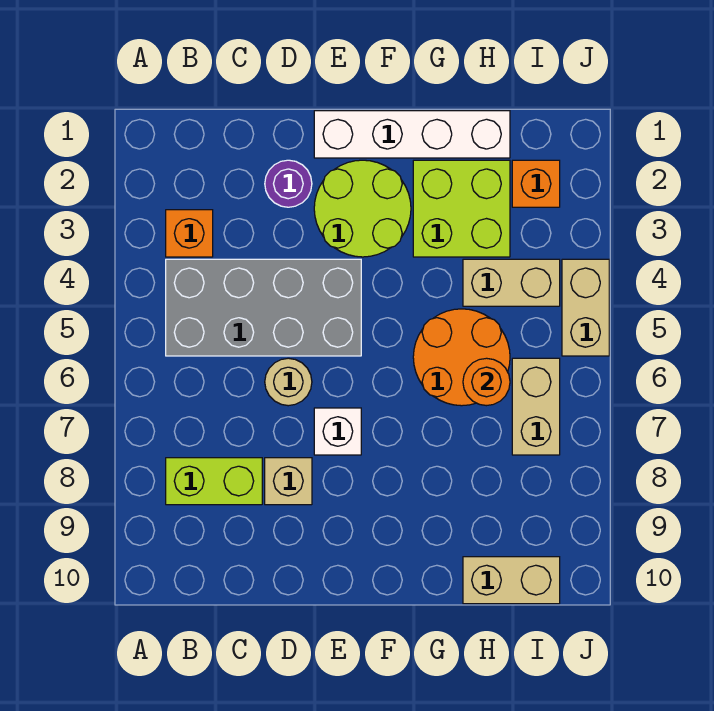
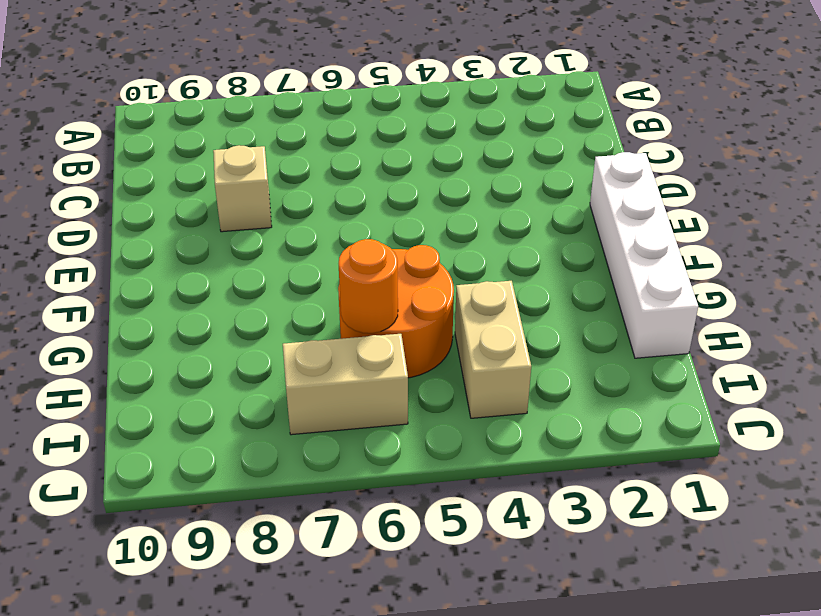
none -> orange 1x1 brick [166,210,213,257]
none -> grey 2x4 brick [166,259,361,356]
none -> lime 1x2 brick [166,458,262,505]

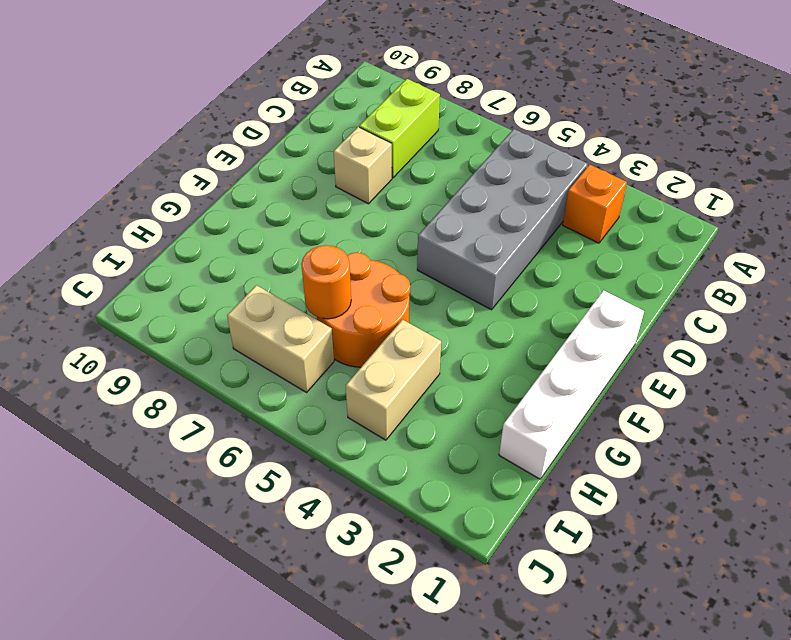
none -> purple 1x1 round brick [265,160,312,207]
none -> tan 1x1 round brick [265,358,312,406]
none -> lime 2x2 round brick [314,160,411,257]

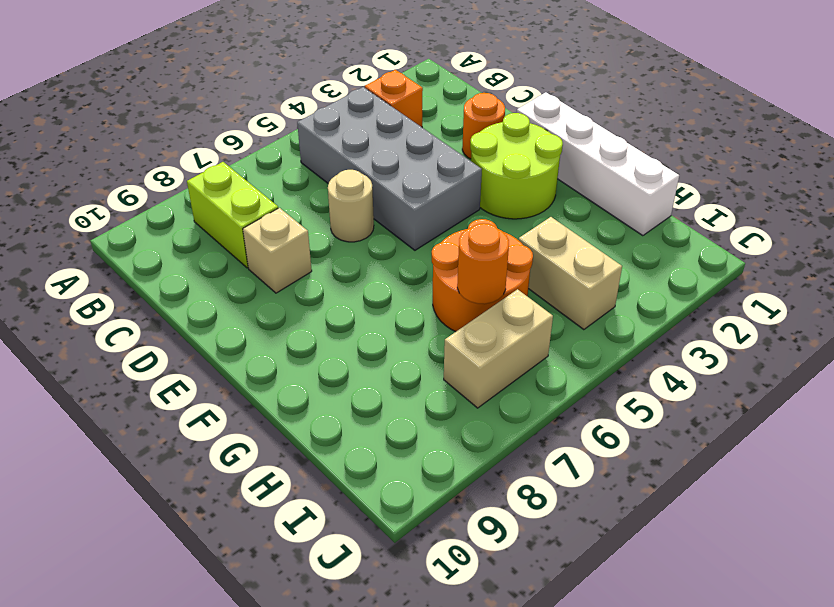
orange 1x1 round brick [462,93,505,159] -> purple 1x1 round brick [265,160,312,207]
none -> white 1x1 brick [314,408,361,455]
none -> lime 2x2 brick [413,160,510,257]
none -> tan 1x2 brick [463,557,560,604]

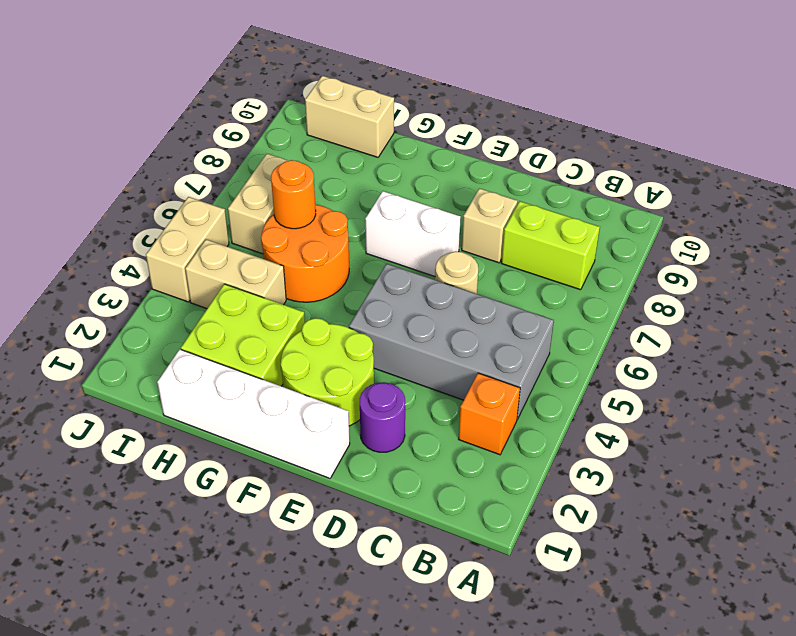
white 1x2 brick [365,191,461,276] -> white 1x1 brick [314,408,361,455]
none -> orange 1x1 brick [512,160,560,207]

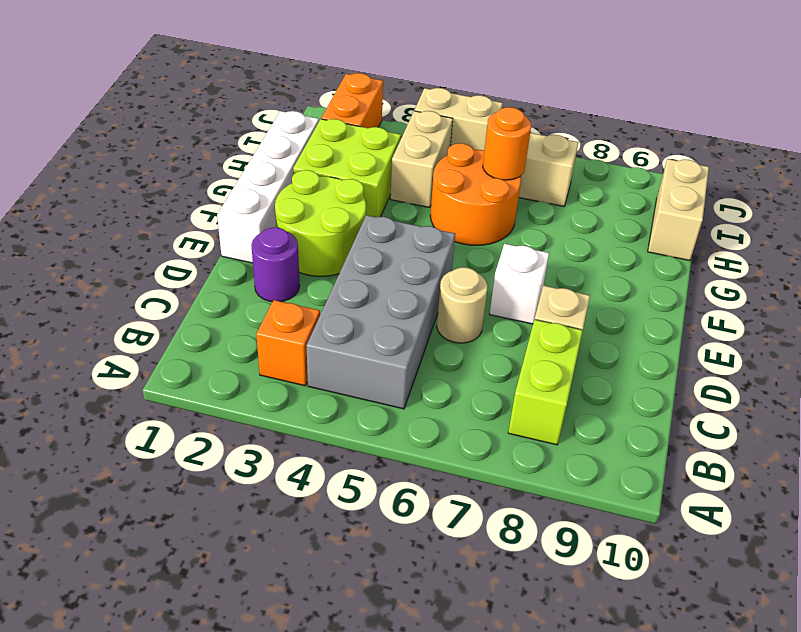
orange 1x2 brick [321,73,383,128] -> orange 1x1 brick [512,160,560,207]

